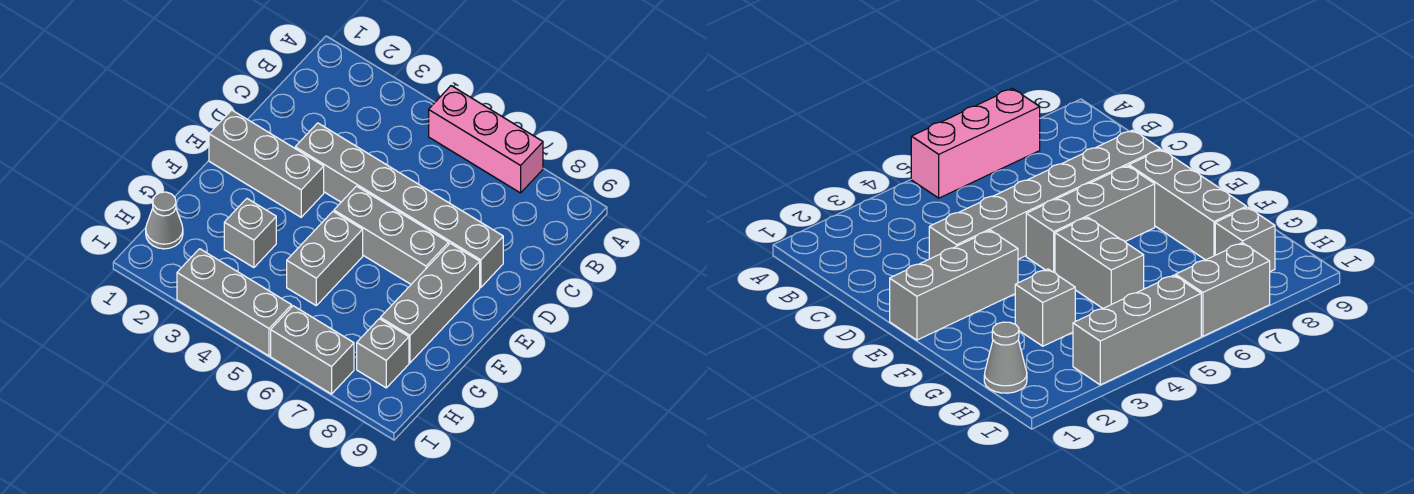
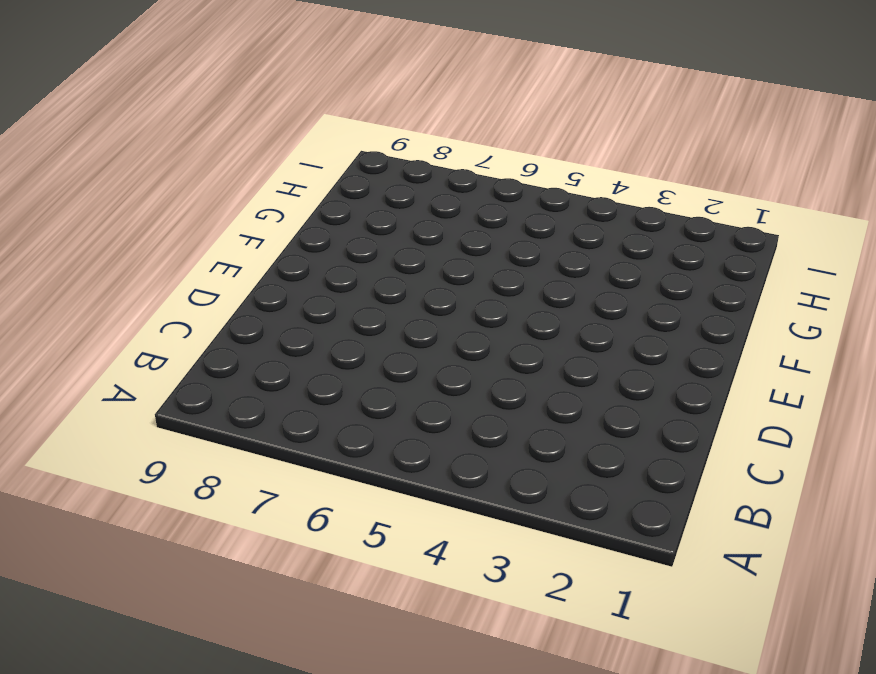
none -> pink 1x3 brick [429,86,543,193]
none -> grey 1x6 brick [295,123,503,287]

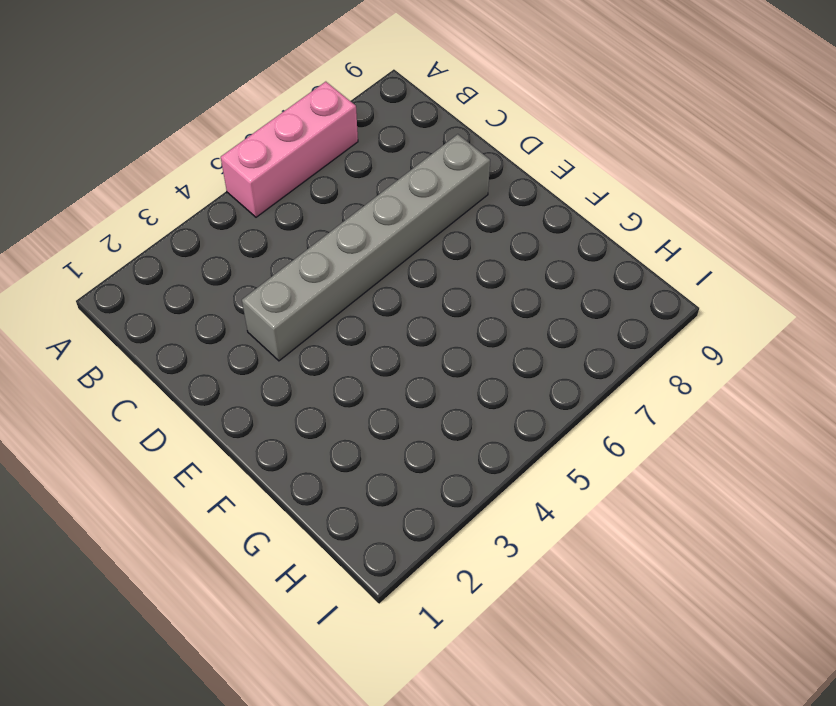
none -> grey 1x3 brick [209,110,324,217]
none -> grey 1x3 brick [334,186,449,284]

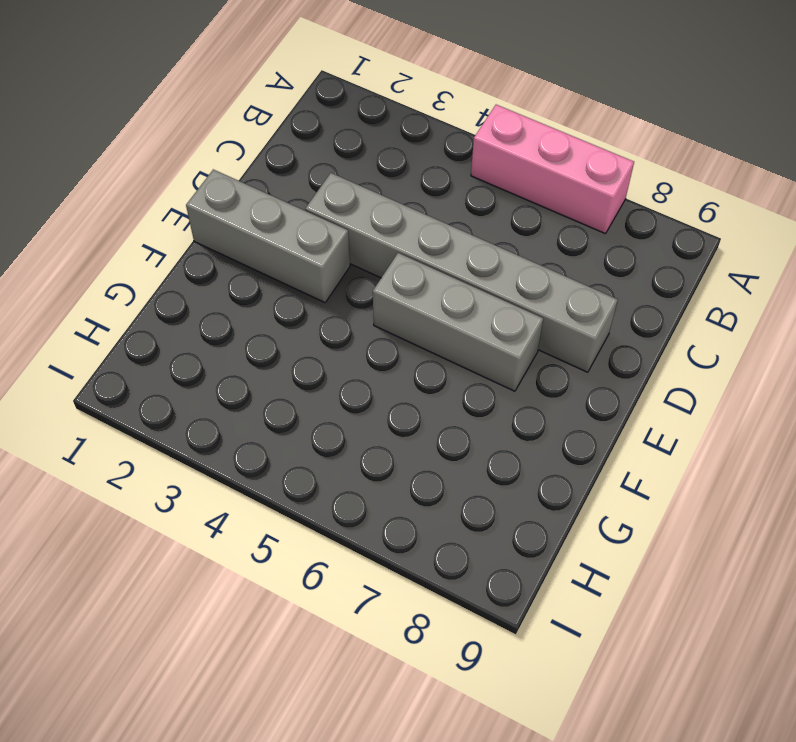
none -> grey 1x3 brick [380,243,480,363]
none -> grey 1x2 brick [287,212,363,305]

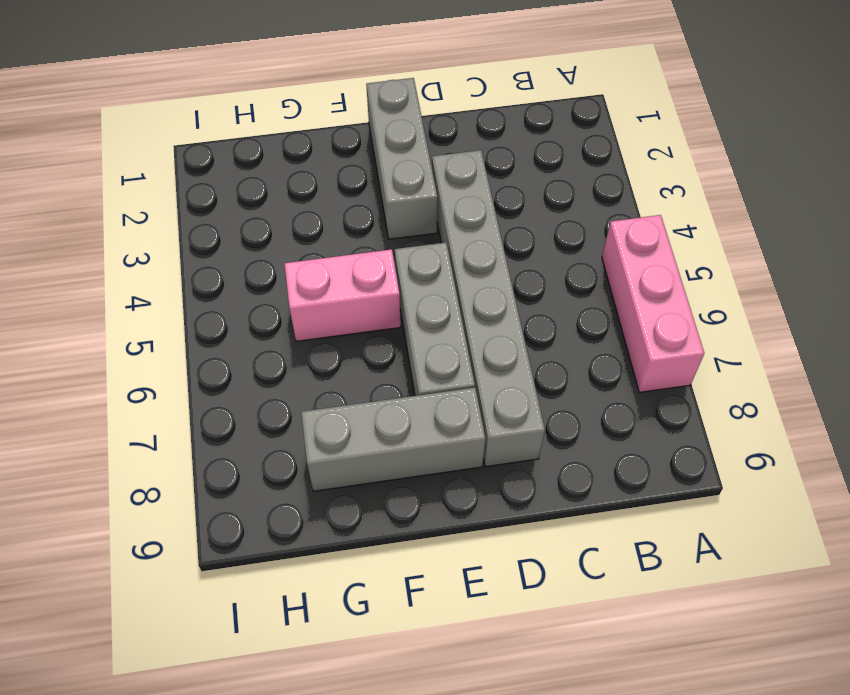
pink 1x2 brick [284,249,401,341] -> grey 1x2 brick [287,212,363,305]
none -> grey 1x1 brick [224,199,276,268]
none -> grey 1x1 cone [146,192,183,249]

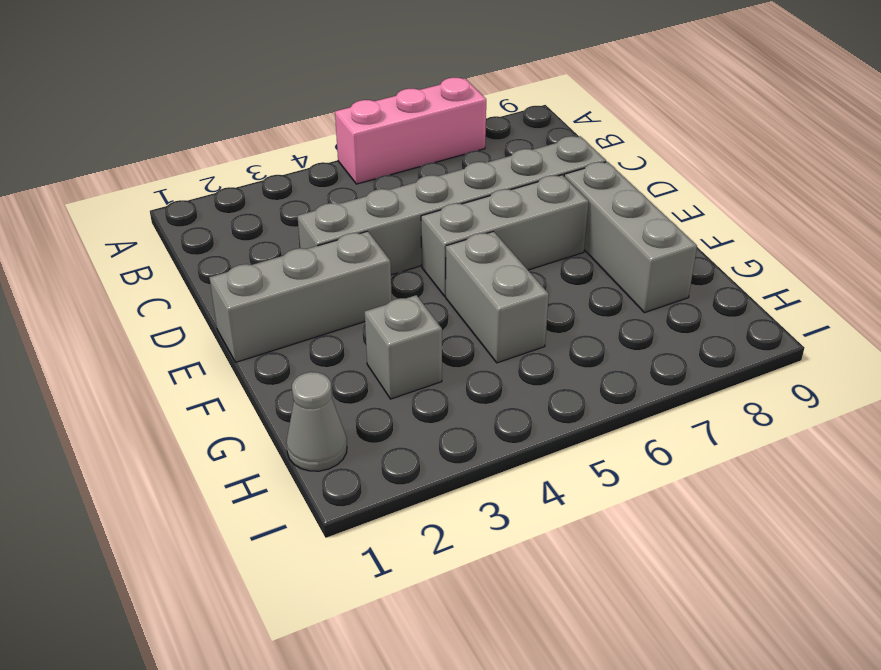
none -> grey 1x1 brick [357,319,409,388]
none -> grey 1x3 brick [177,249,292,356]

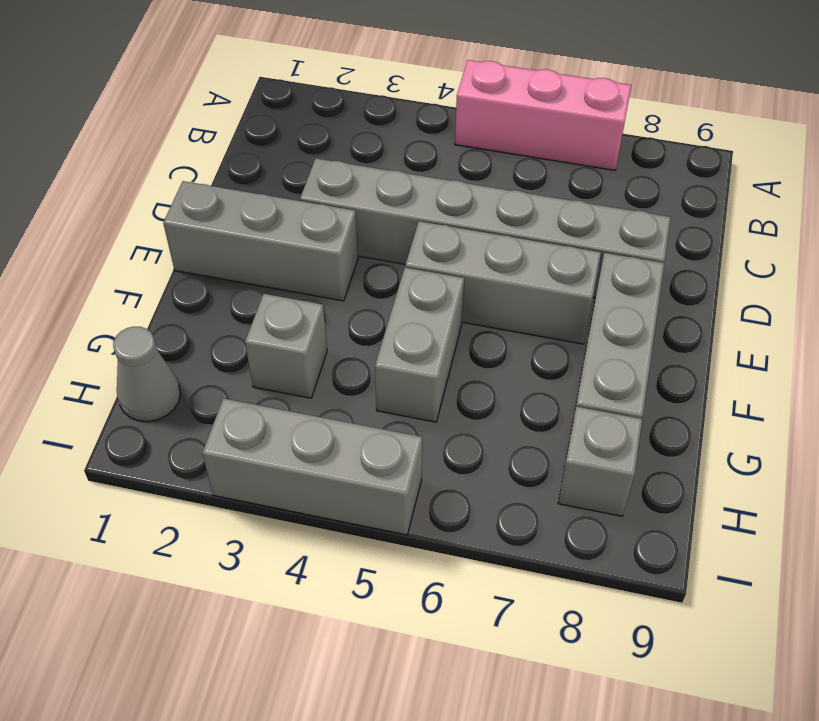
none -> grey 1x2 brick [271,306,354,394]

